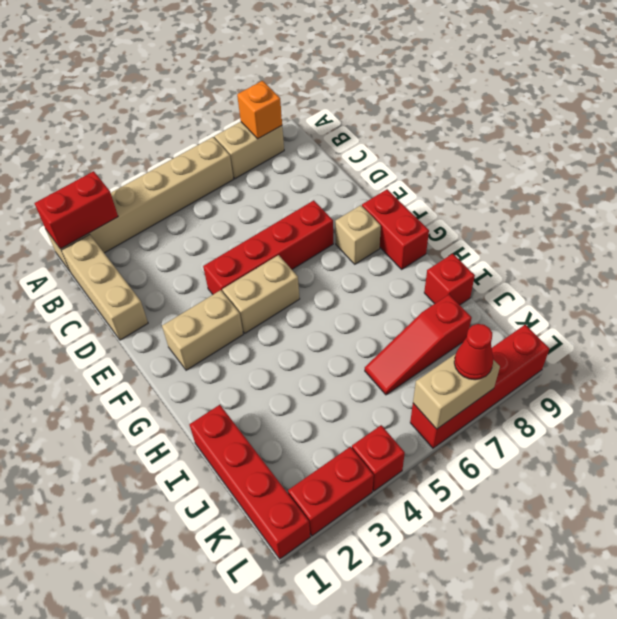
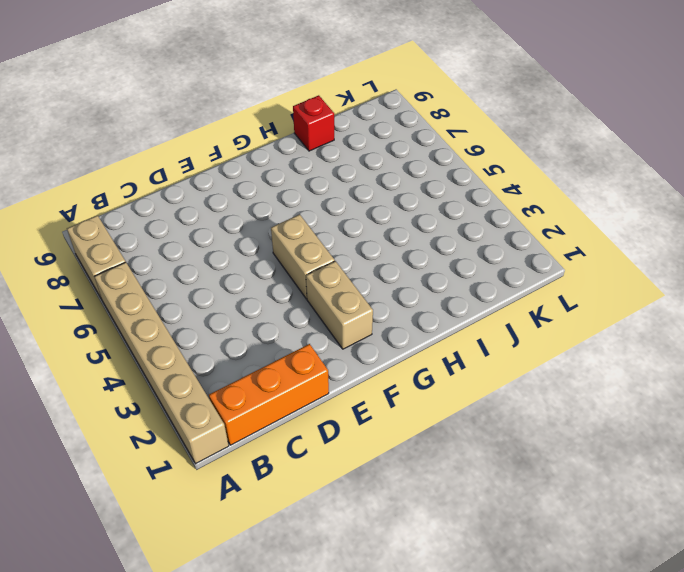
orange 1x3 brick [209,344,329,445] -> tan 1x3 brick [61,235,148,340]
none -> red 1x4 brick [203,200,333,294]
none -> tan 1x1 brick [335,205,381,264]
none -> red 1x2 brick [362,189,429,269]

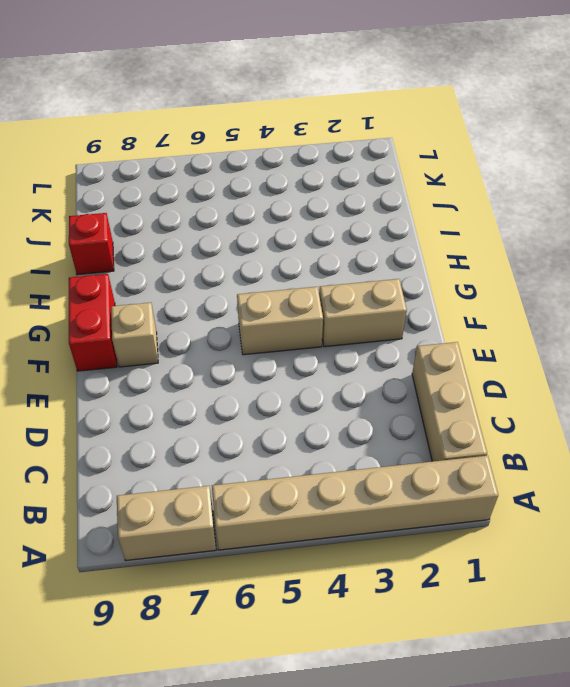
none -> red 1x4 brick [203,200,333,294]
none -> red 1x4 brick [189,405,310,559]
none -> red 1x3 slope [365,295,472,395]

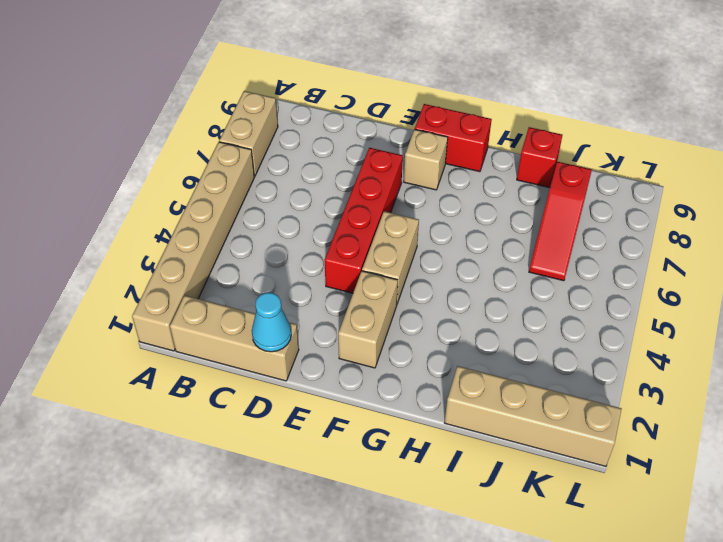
cyan 1x1 cone [252,293,291,352] -> none
tan 1x4 brick [445,366,622,466] -> red 1x4 brick [189,405,310,559]
none -> red 1x2 brick [288,447,374,536]
none -> red 1x1 brick [352,425,405,491]
none -> red 1x4 brick [410,325,550,448]

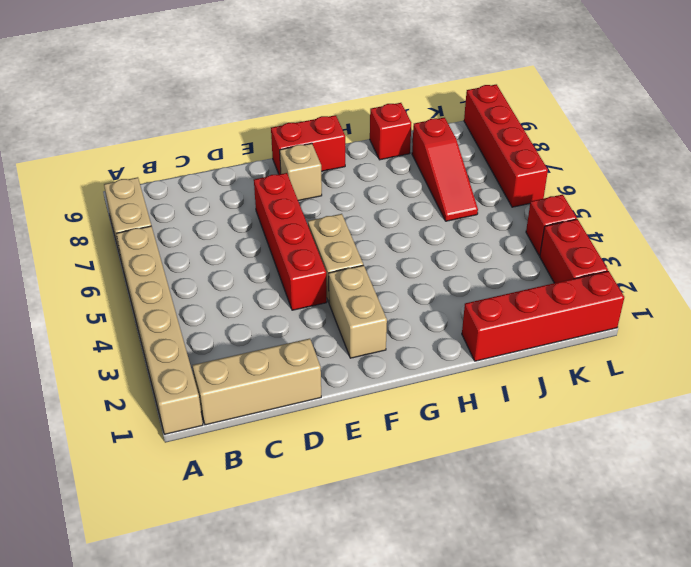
none -> red 1x2 brick [34,171,118,249]
none -> orange 1x1 brick [237,81,282,139]
none -> tan 1x2 brick [413,354,500,429]

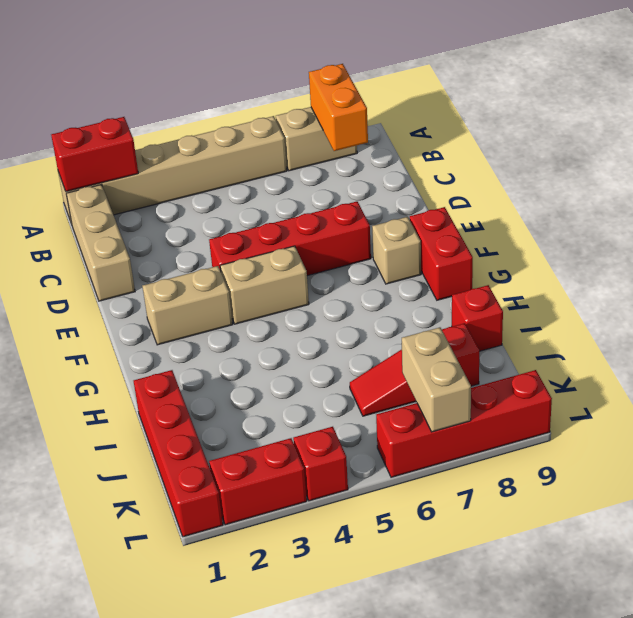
orange 1x2 brick [309,64,368,151] -> orange 1x1 brick [237,81,282,139]
tan 1x2 brick [402,327,471,432] -> tan 1x2 brick turned to [413,354,500,429]
none -> red 1x1 cone [454,324,493,380]

